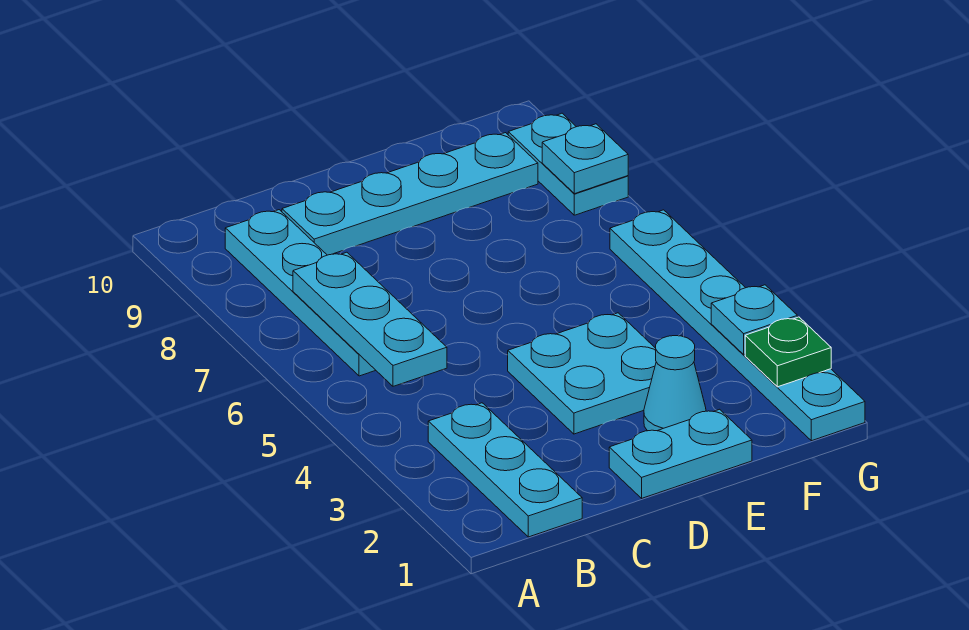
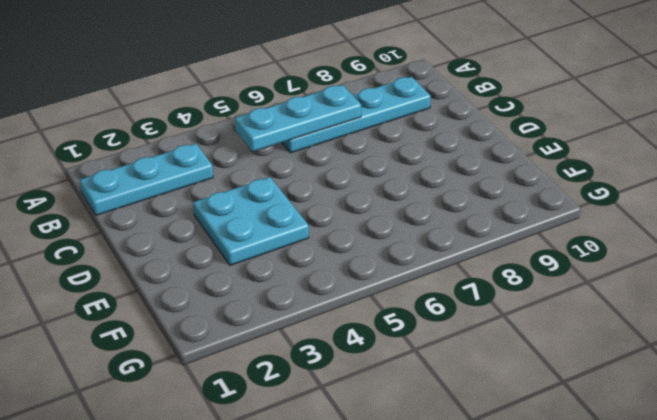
none -> cyan 1x4 plate [282,133,538,255]
none -> cyan 1x2 plate [609,409,752,498]
none -> cyan 1x1 cone [644,336,706,431]

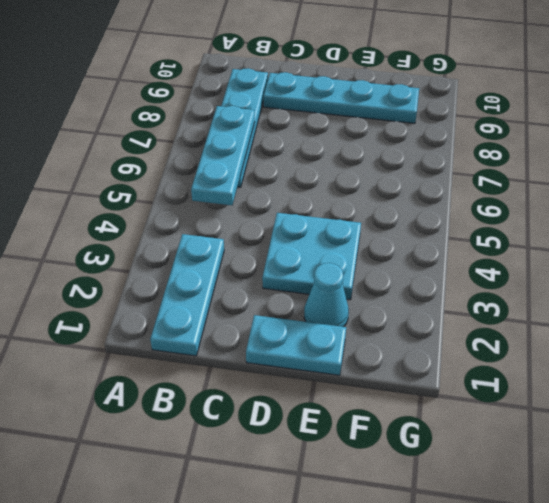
none -> cyan 1x6 plate [610,210,865,441]
none -> cyan 1x2 plate [508,113,628,215]
none -> green 1x1 plate [745,317,831,387]

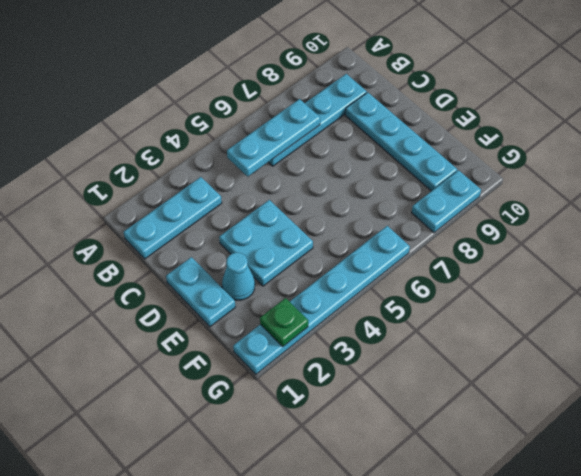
none -> cyan 1x1 plate [711,285,797,354]
none -> cyan 1x1 plate [542,124,628,194]

